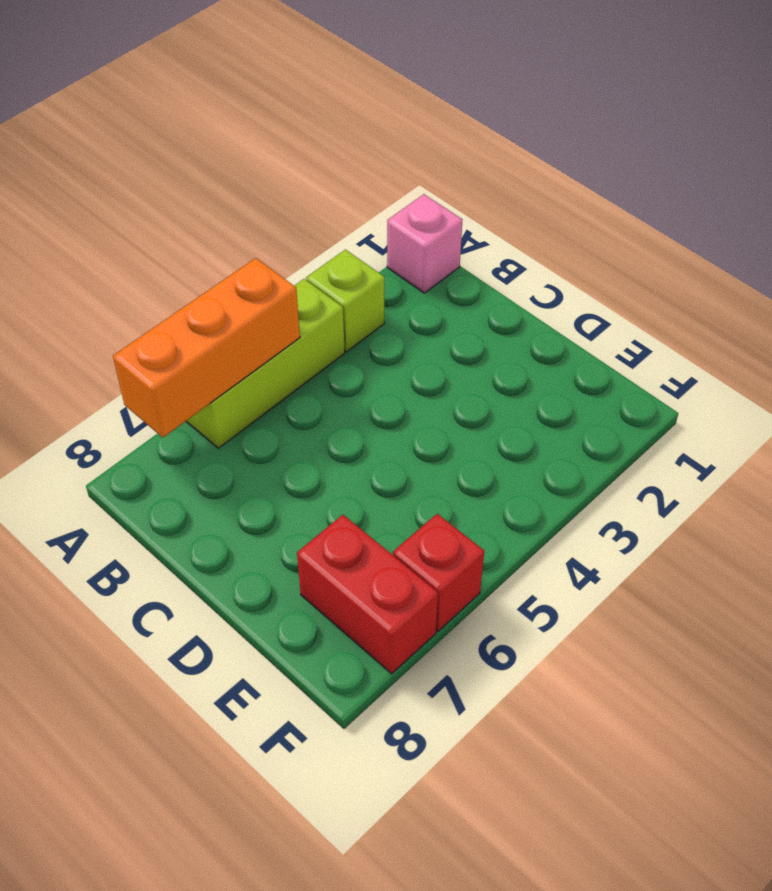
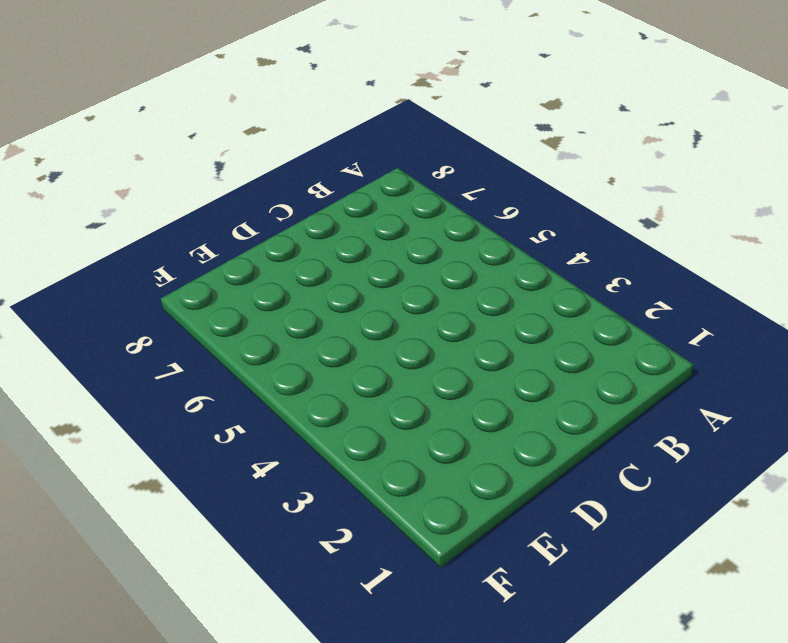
none -> pink 1x1 brick [387,194,462,293]
none -> lime 1x1 brick [306,250,384,352]

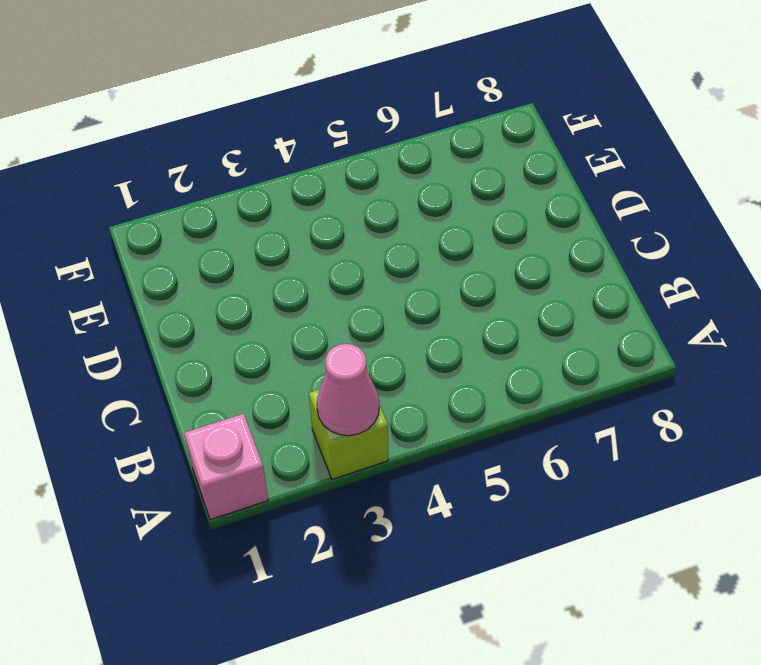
pink 1x1 cone [317,344,379,436] -> none
none -> lime 1x3 brick [186,279,345,448]
none -> red 1x2 brick [297,515,438,674]

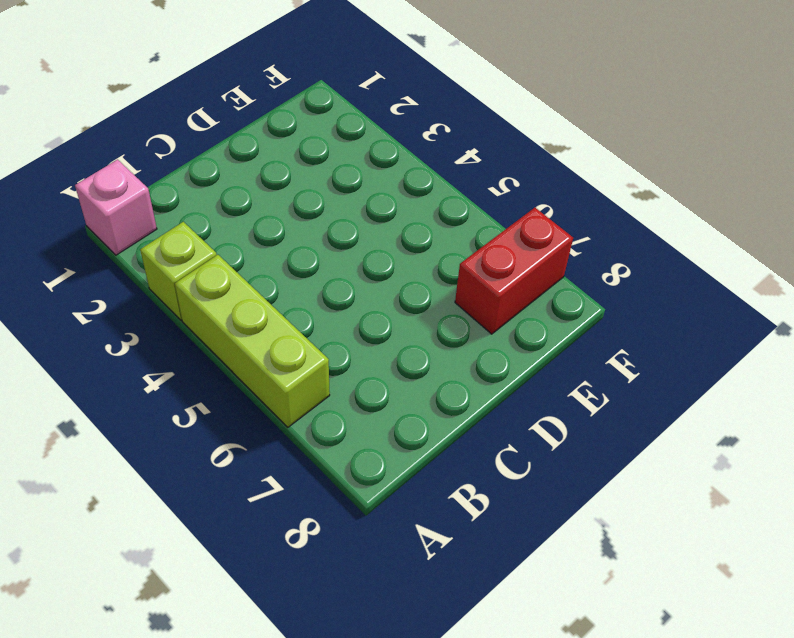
none -> red 1x1 brick [393,514,484,631]
none -> orange 1x3 brick [113,258,300,438]

